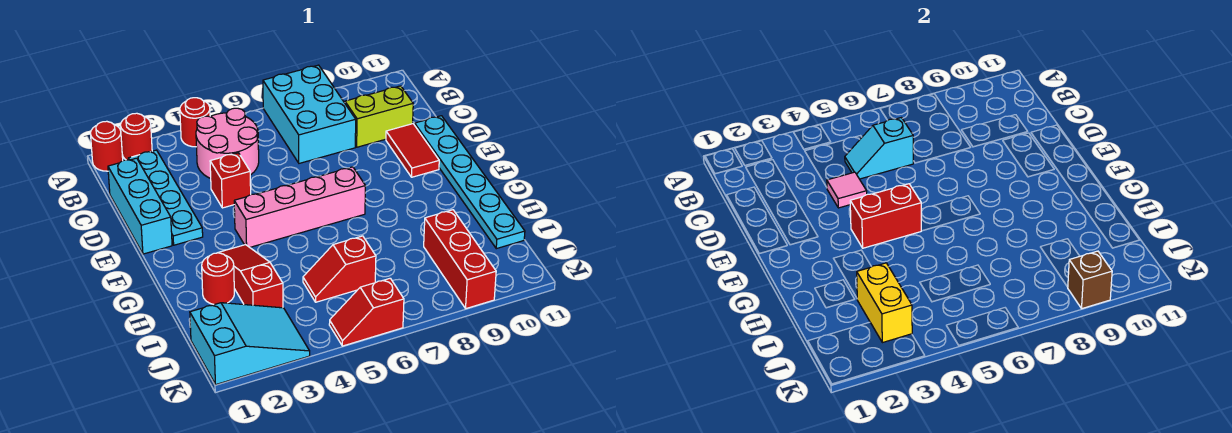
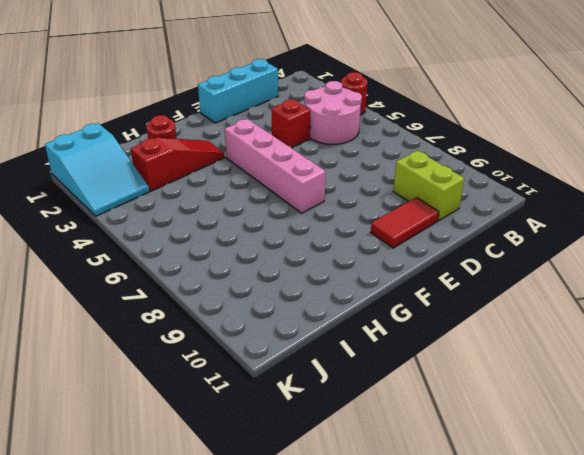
none -> red 1x1 round brick [90,121,123,171]
none -> red 1x1 round brick [121,113,152,160]
none -> cyan 2x3 brick [263,65,356,163]

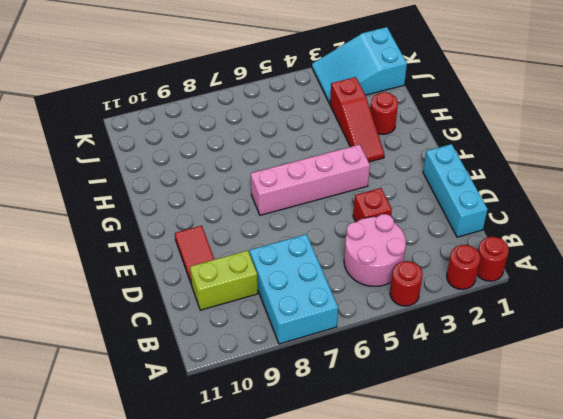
none -> cyan 1x4 plate [128,150,203,245]
none -> cyan 1x6 plate [415,116,525,249]
none -> red 1x2 slope [303,236,376,302]

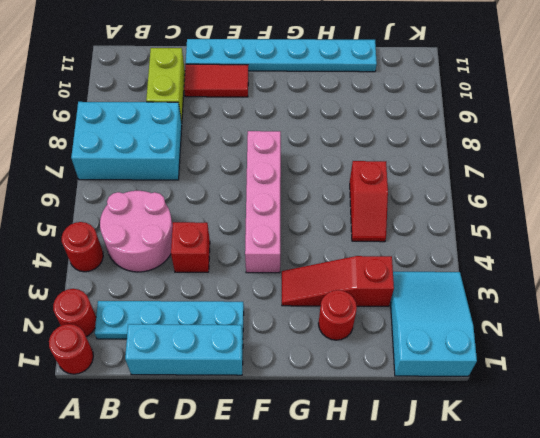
none -> red 1x3 brick [424,210,496,309]
none -> red 1x2 slope [329,278,404,346]
none -> cyan 1x2 slope [845,118,913,179]

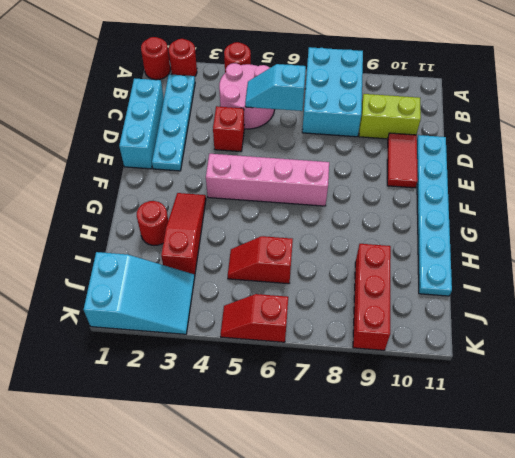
none -> pink 1x1 tile [827,172,867,208]
none -> red 1x2 brick [850,184,921,248]
none -> yellow 1x2 brick [857,263,912,343]

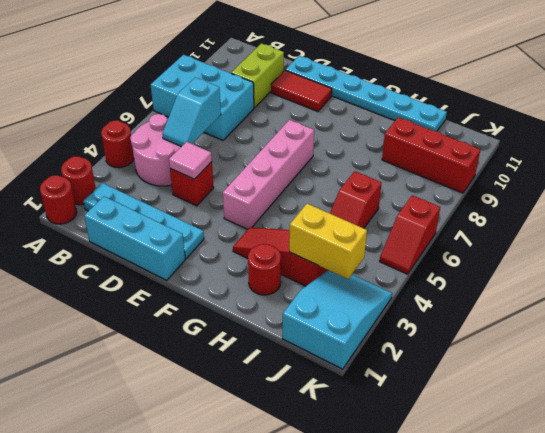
none -> red 1x2 brick [850,184,921,248]
none -> brown 1x1 brick [1068,251,1112,309]

